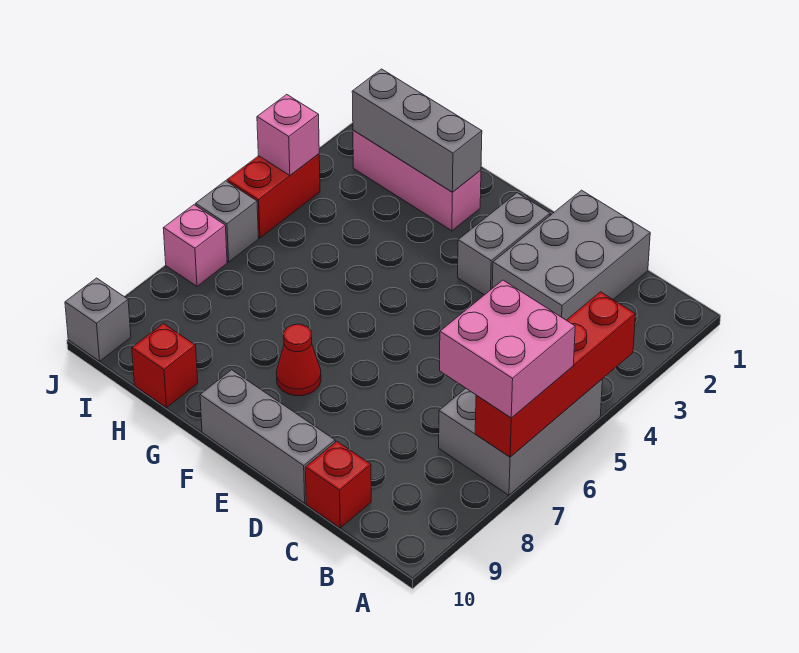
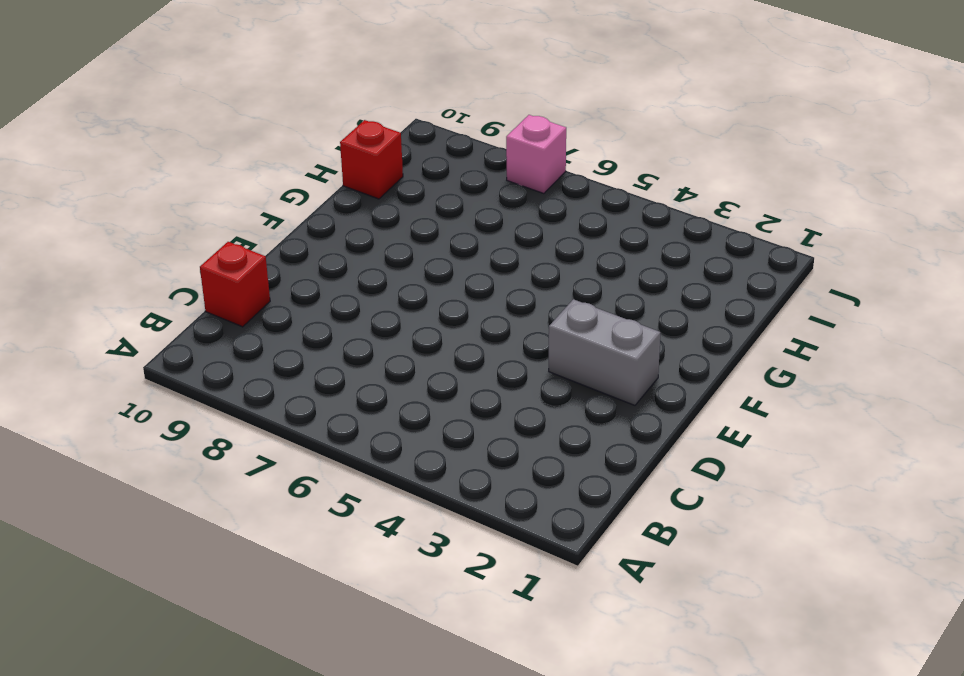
none -> grey 2x3 brick [439,379,602,495]
none -> grey 2x3 brick [492,190,650,320]
none -> grey 1x3 brick [200,370,335,503]

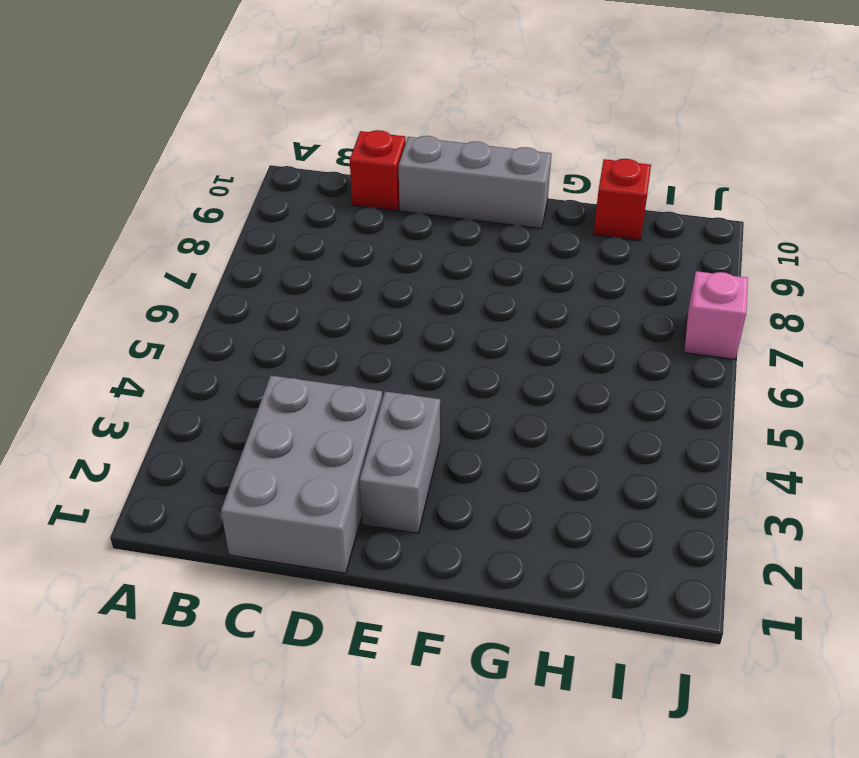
none -> grey 2x3 brick [439,379,602,495]
none -> red 1x1 cone [276,324,321,396]
none -> pink 1x3 brick [353,130,481,231]

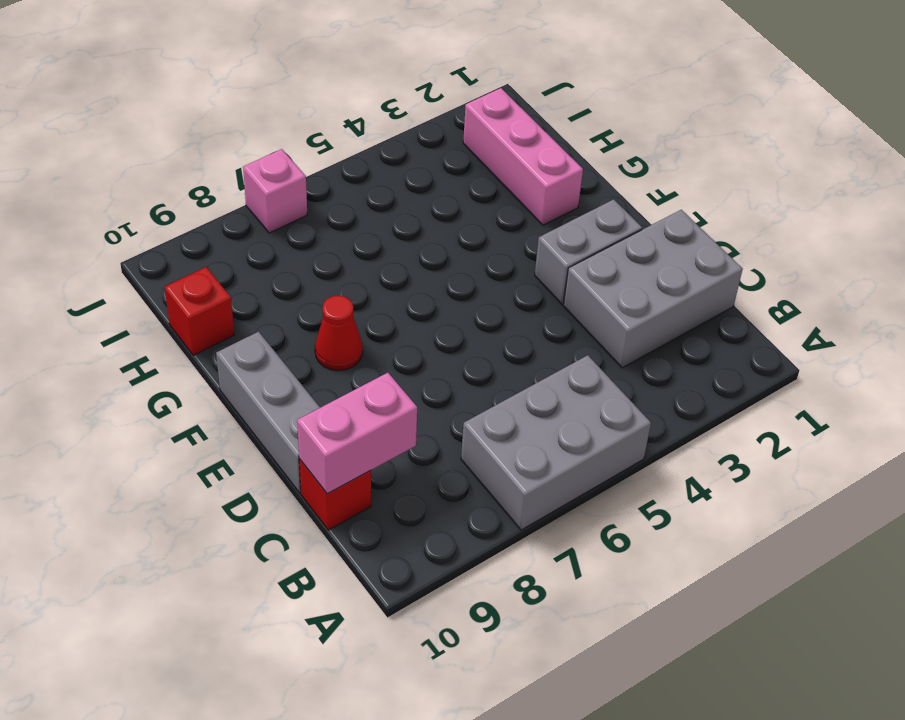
pink 1x2 brick [297,373,417,494] -> none
none -> red 1x2 brick [227,154,320,238]
none -> grey 1x1 brick [196,181,259,262]
none -> grey 1x1 brick [65,278,131,361]

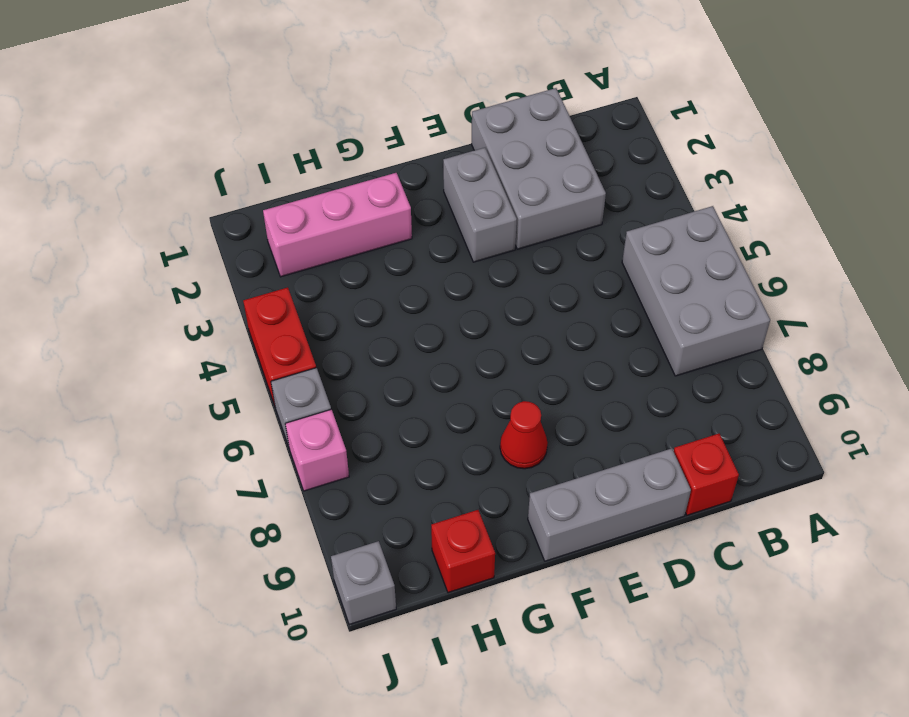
none -> red 1x4 brick [475,292,635,457]
none -> grey 1x3 brick [352,69,482,192]
none -> pink 1x1 brick [257,94,319,175]

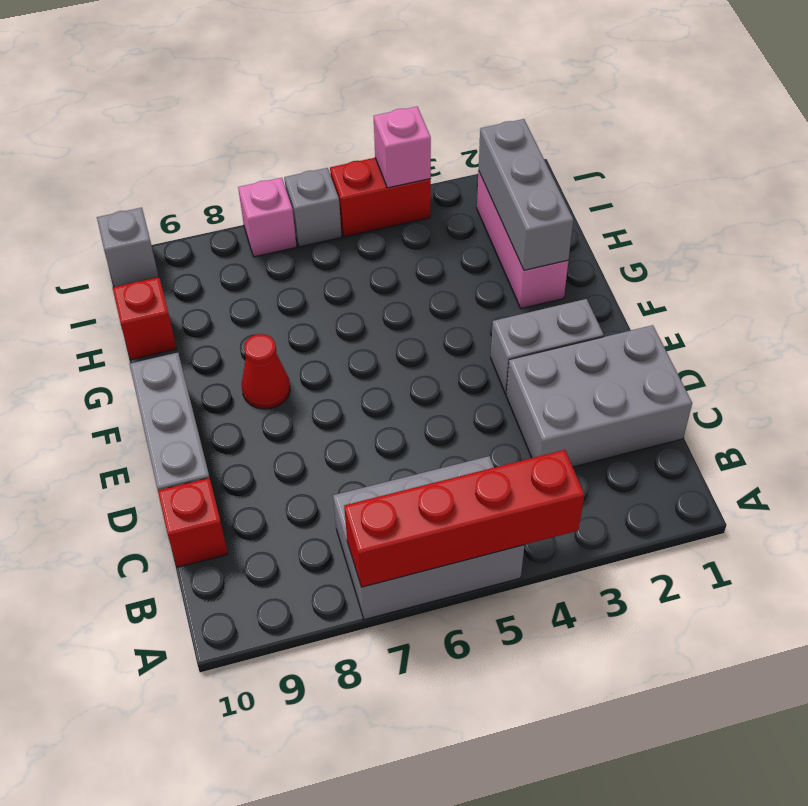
none -> pink 2x2 brick [440,280,575,418]

